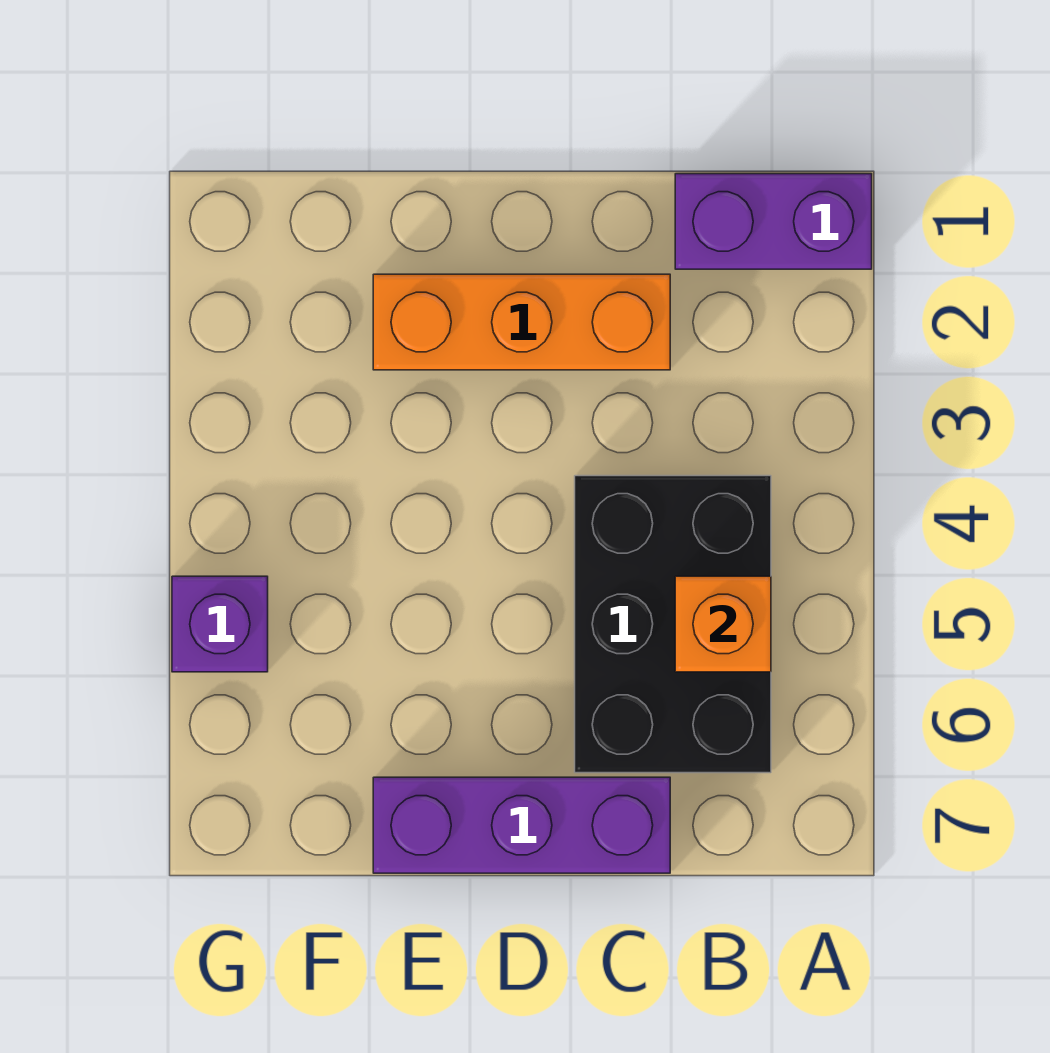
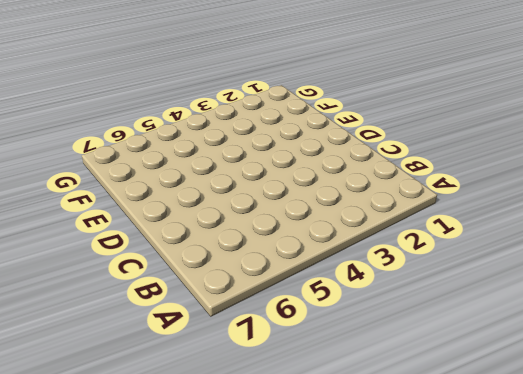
none -> purple 1x2 brick [675,174,872,269]
none -> black 2x3 brick [575,476,771,773]

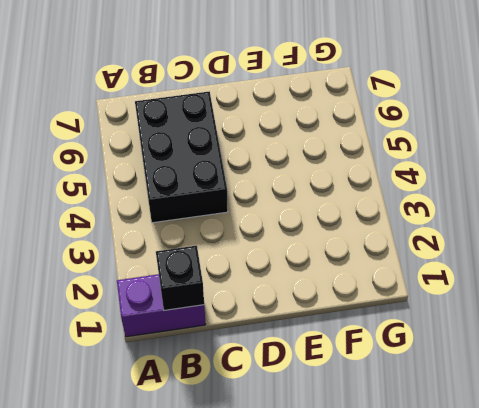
black 1x1 brick [156,246,204,310] -> none
none -> orange 1x3 brick [373,274,670,370]
none -> purple 1x3 brick [373,777,670,873]

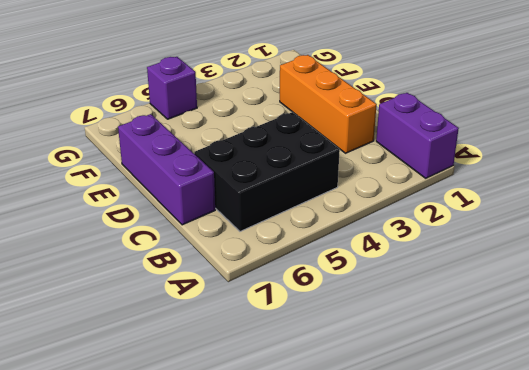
none -> orange 1x1 brick [675,576,771,672]

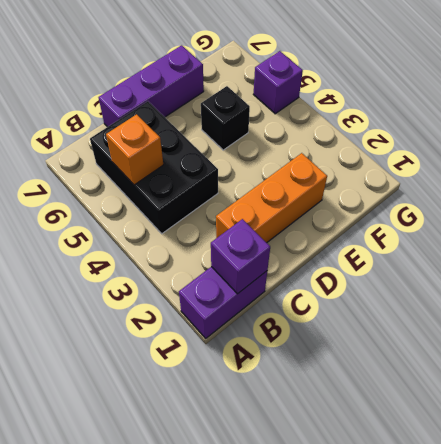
purple 1x1 brick [211,219,270,294] -> none
black 1x1 brick [201,86,250,150] -> none

